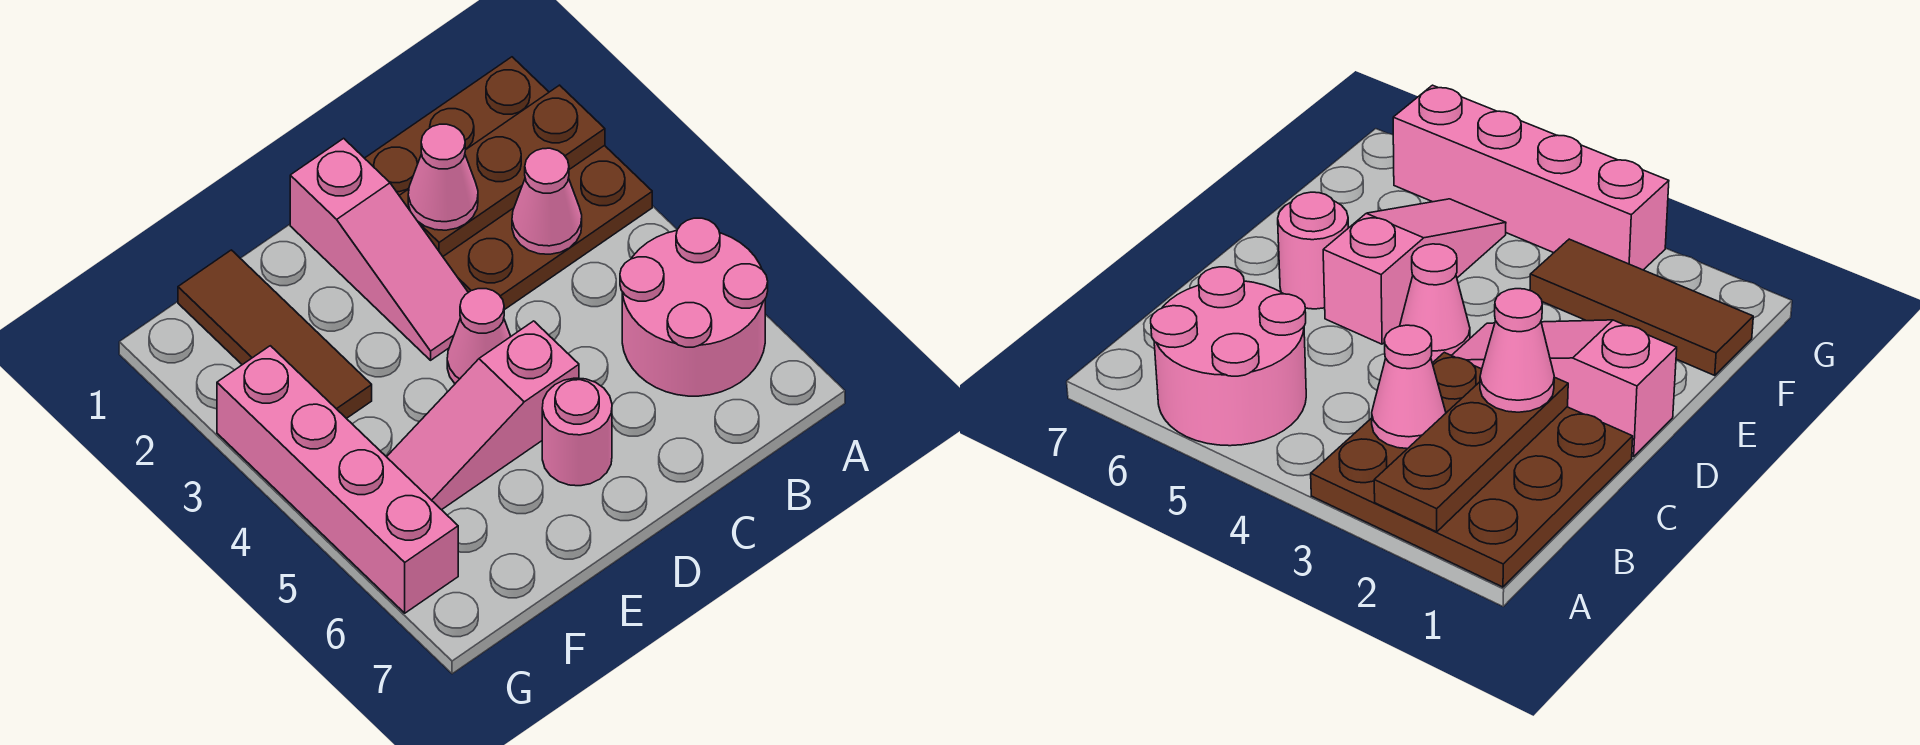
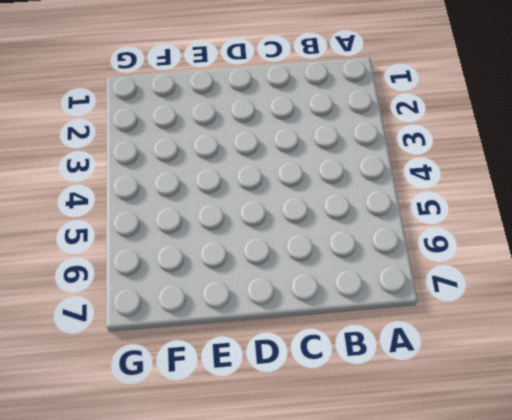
none -> brown 3x3 plate [365,57,652,310]
none -> pink 2x2 round brick [620,218,768,396]

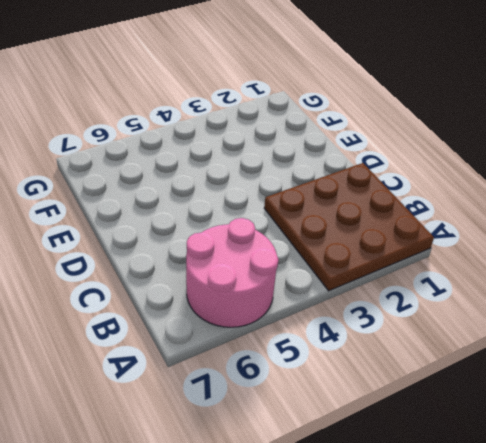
none -> pink 1x3 slope [290,138,468,360]
none -> pink 1x1 cone [447,289,511,384]

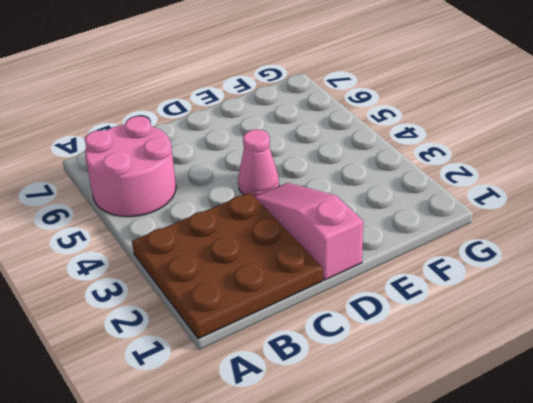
none -> pink 1x3 slope [387,321,579,510]
none -> pink 1x1 round brick [542,378,612,486]

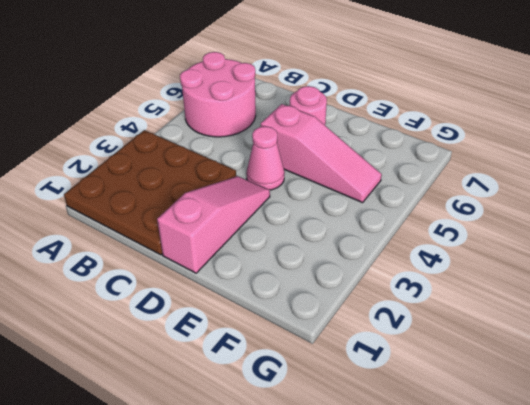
none -> brown 1x3 tile [178,250,372,419]
none -> pink 1x4 brick [217,346,458,613]

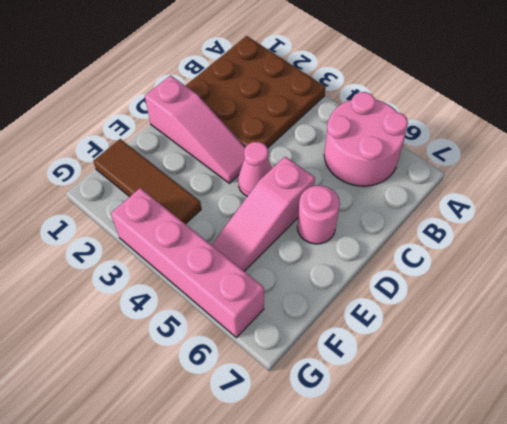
none -> brown 1x3 plate [399,85,605,256]
none -> pink 1x1 cone [512,148,582,254]

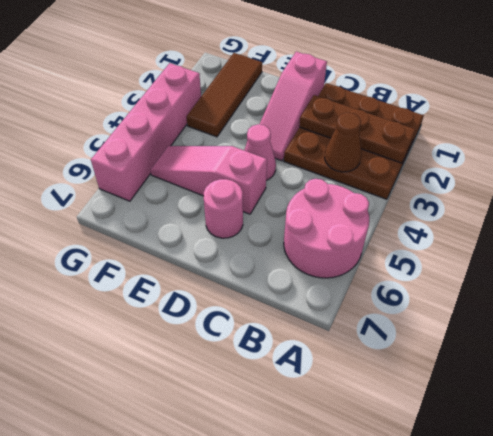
brown 1x1 cone [325,113,361,172] -> pink 1x1 cone [512,148,582,254]
none -> pink 1x1 cone [408,124,478,230]

